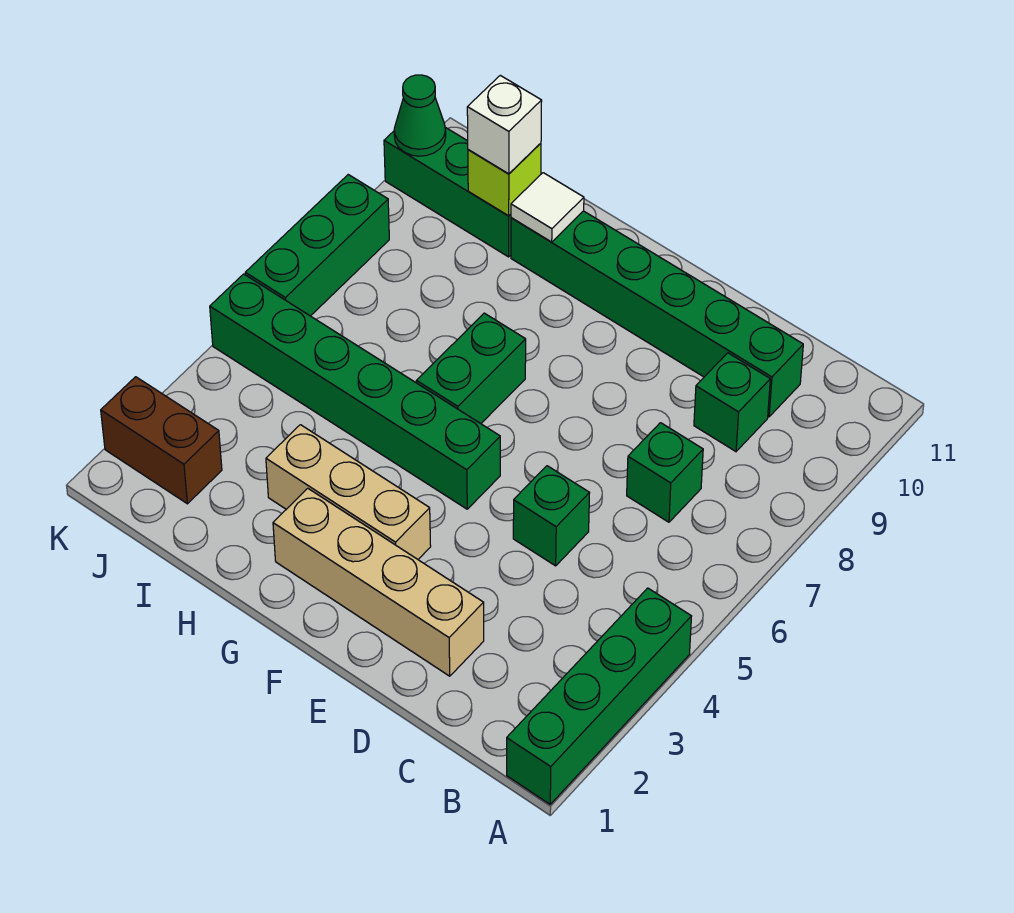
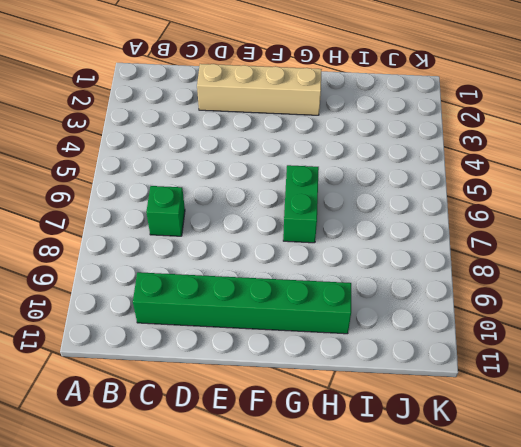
none -> green 1x4 brick [507,588,692,804]
none -> green 1x1 brick [694,353,770,451]
none -> green 1x1 brick [513,466,589,566]

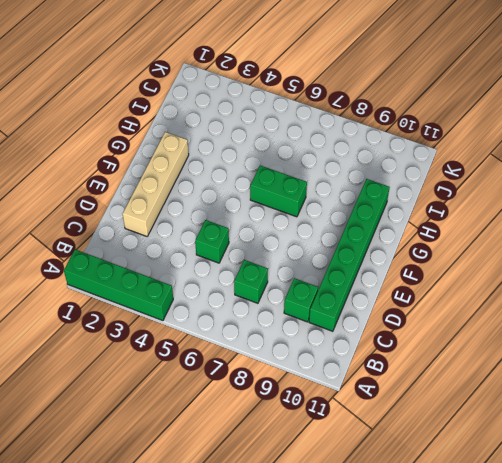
none -> tan 1x3 brick [266,425,431,559]
none -> green 1x6 brick [210,274,500,509]
none -> green 1x3 brick [384,127,511,257]

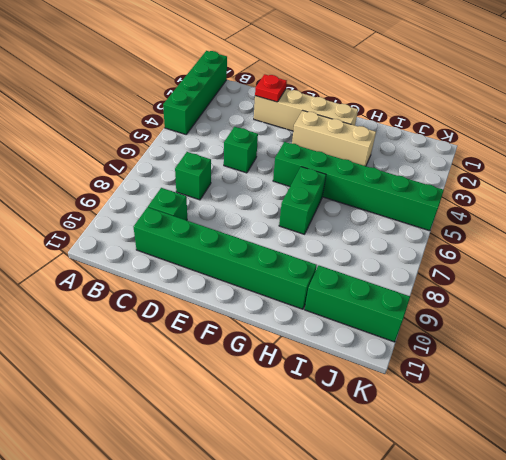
red 1x1 plate [255,74,287,102] -> none
none -> brown 1x2 brick [101,377,222,504]
none -> green 1x3 brick [245,175,389,316]
none -> white 1x1 tile [511,173,584,242]

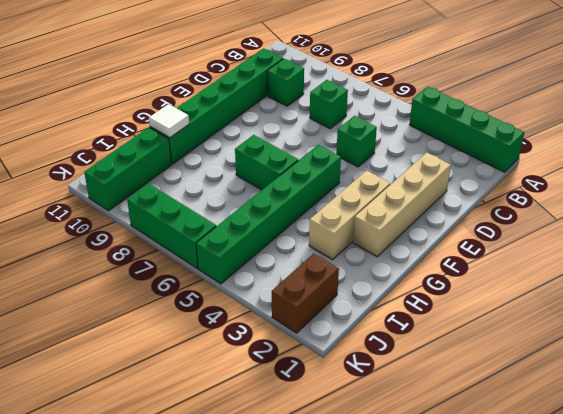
none -> lime 1x1 brick [468,143,541,216]
none -> green 1x1 cone [394,75,446,156]
none -> white 1x1 brick [467,75,542,174]

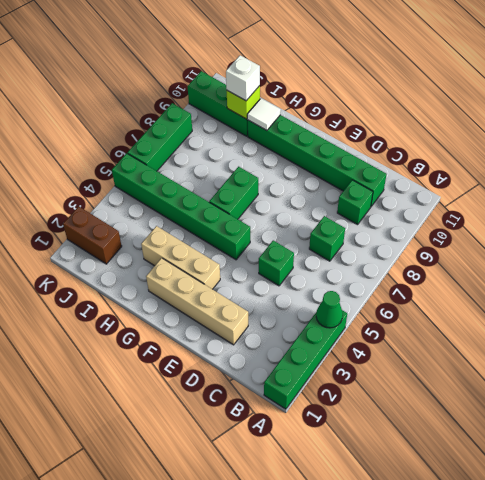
green 1x1 cone [316,291,343,328] -> green 1x1 cone moved to [394,75,446,156]

